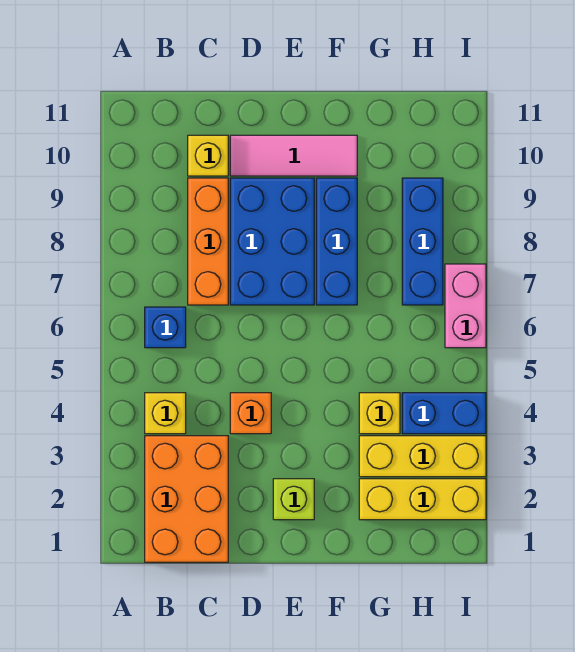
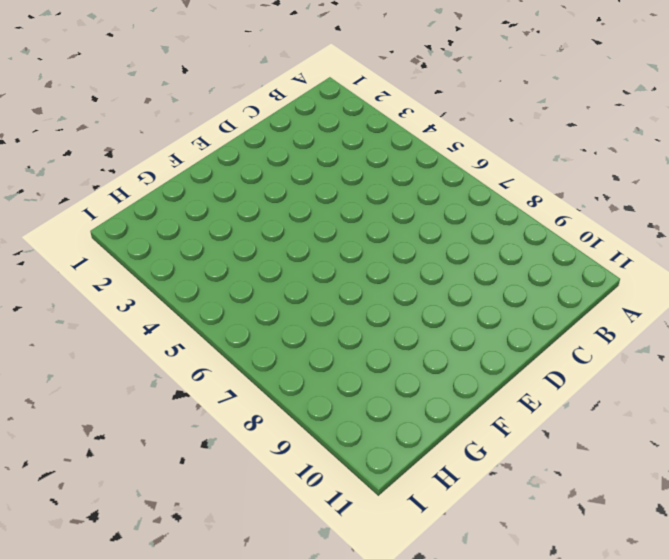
none -> orange 2x3 brick [145,436,228,562]
none -> yellow 1x1 brick [145,393,186,434]
none -> blue 1x1 brick [145,307,186,348]

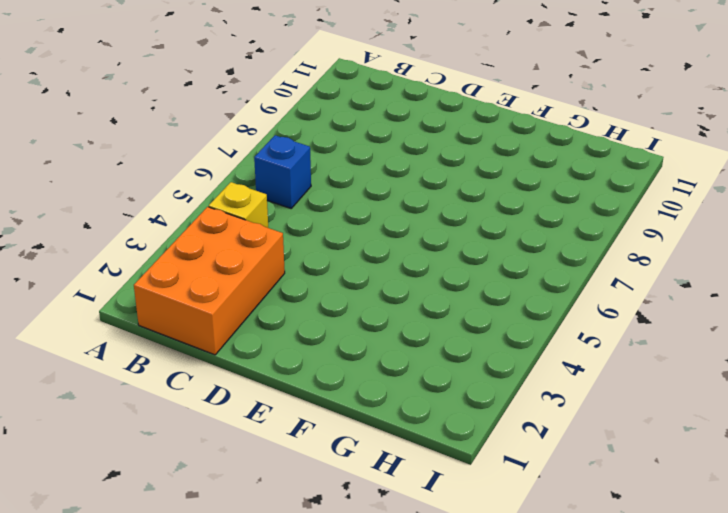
none -> orange 1x3 brick [188,178,228,305]
none -> yellow 1x1 brick [188,135,228,176]
none -> orange 1x1 brick [230,393,271,434]

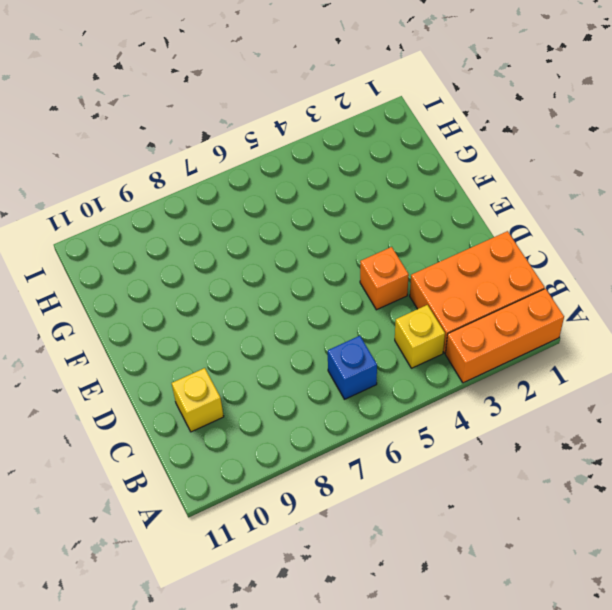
orange 1x3 brick [445,289,564,383] -> orange 1x3 brick moved to [188,178,228,305]
none -> blue 2x3 brick [230,178,314,305]
none -> pink 1x3 tile [230,135,357,176]
none -> lime 1x1 brick [273,479,314,520]

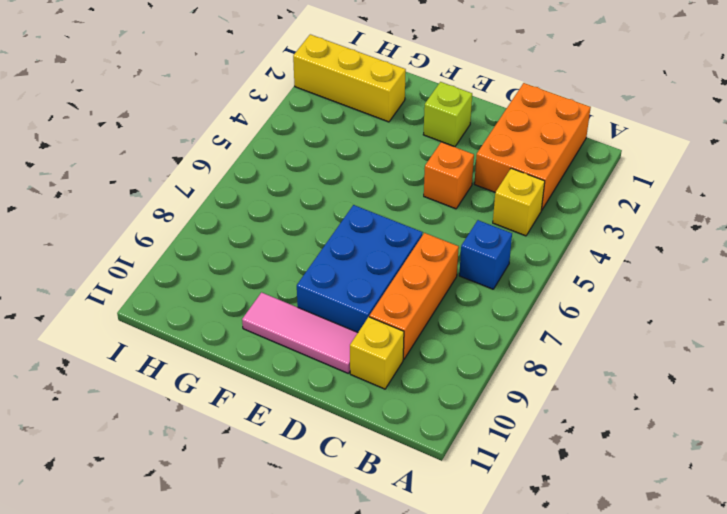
none -> blue 1x3 brick [316,178,357,305]
none -> yellow 1x3 brick [359,436,486,477]
none -> yellow 1x1 brick [359,393,400,434]

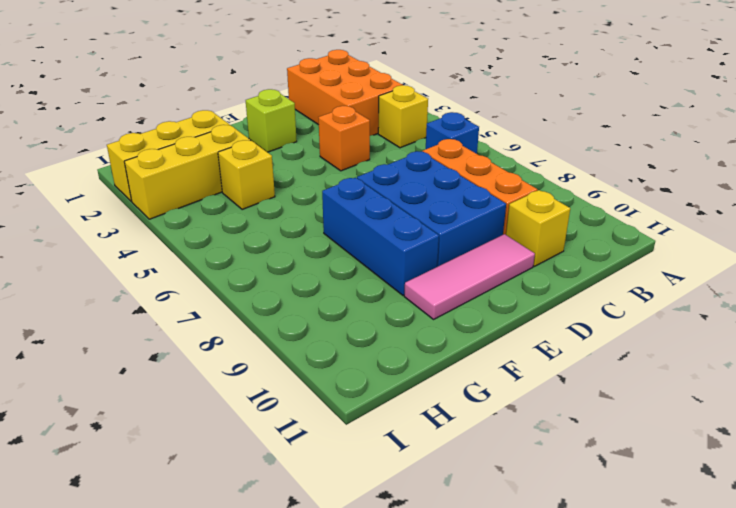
none -> blue 1x2 brick [402,393,486,434]
none -> blue 1x3 brick [402,178,443,305]
none -> pink 1x2 brick [445,264,486,348]

